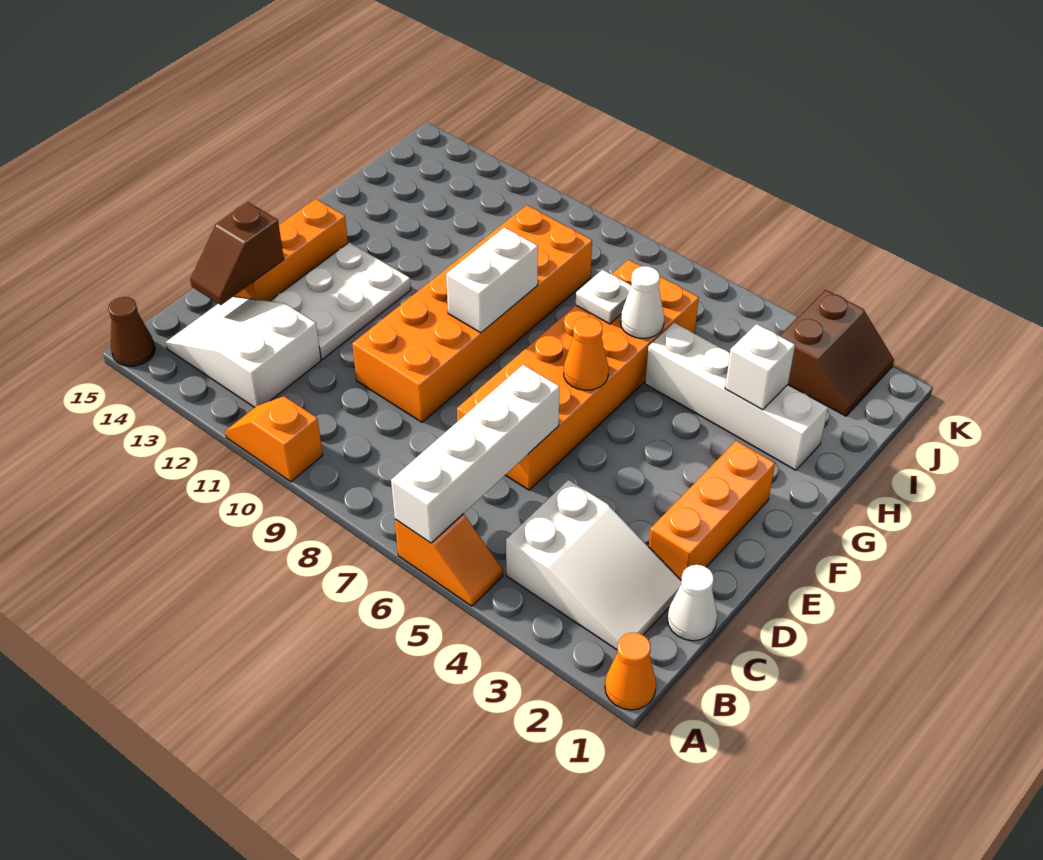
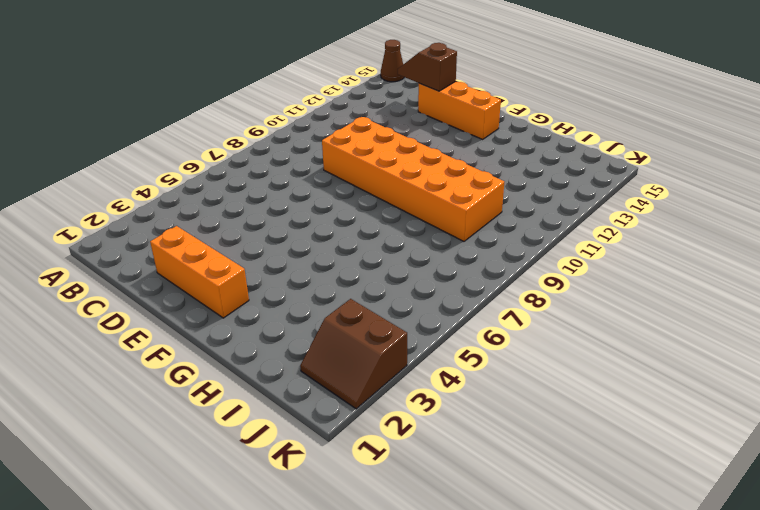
none -> orange 1x1 cone [605,632,656,710]
none -> orange 1x2 slope [395,514,503,606]
none -> orange 1x2 slope [225,396,323,482]

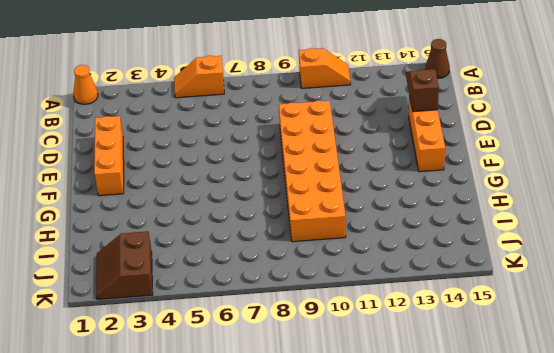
none -> white 2x3 slope [506,480,681,650]
none -> white 2x3 slope [166,297,321,408]
none -> white 1x1 cone [667,565,717,641]

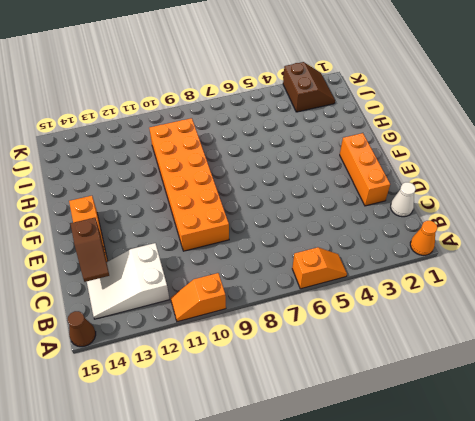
none -> white 2x3 slope [506,480,681,650]
none -> orange 2x6 brick [457,260,699,490]
none -> white 2x3 plate [271,242,411,359]

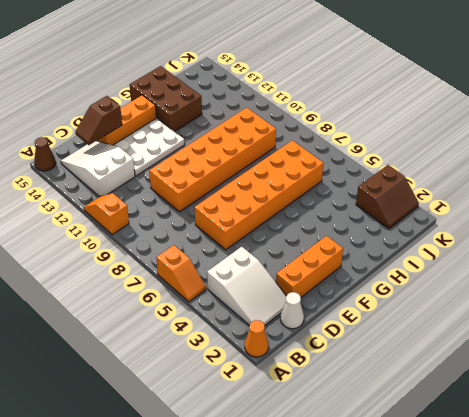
brown 2x3 brick [130,66,202,131] -> none
none -> white 1x4 brick [645,323,828,470]
none -> white 1x4 brick [391,365,560,543]
none -> orange 1x1 cone [564,317,609,390]

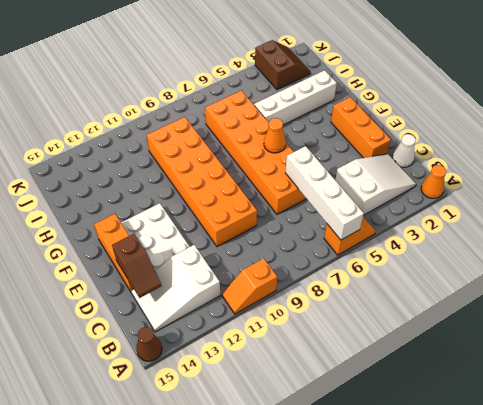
none -> white 1x2 brick [446,228,538,333]
none -> white 1x1 brick [725,324,795,410]
none -> white 1x1 cone [620,266,664,338]

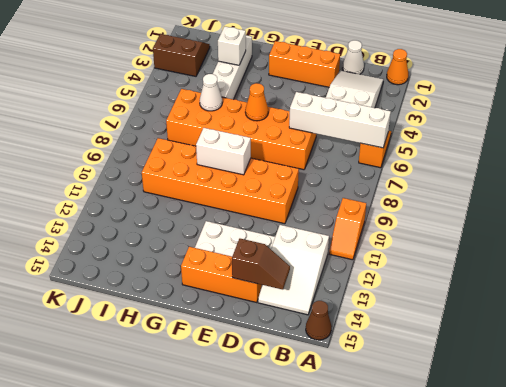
none -> white 1x1 plate [576,270,631,324]

